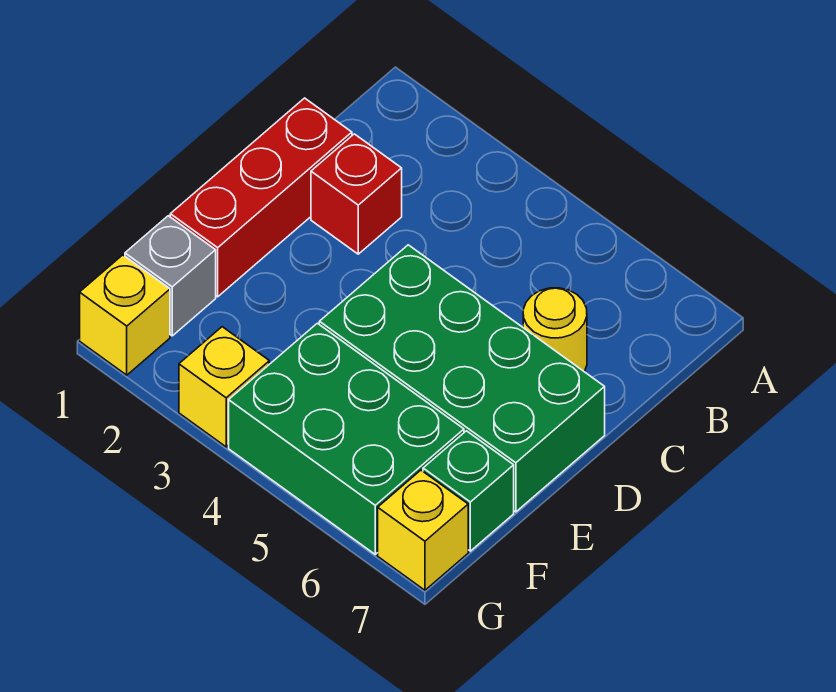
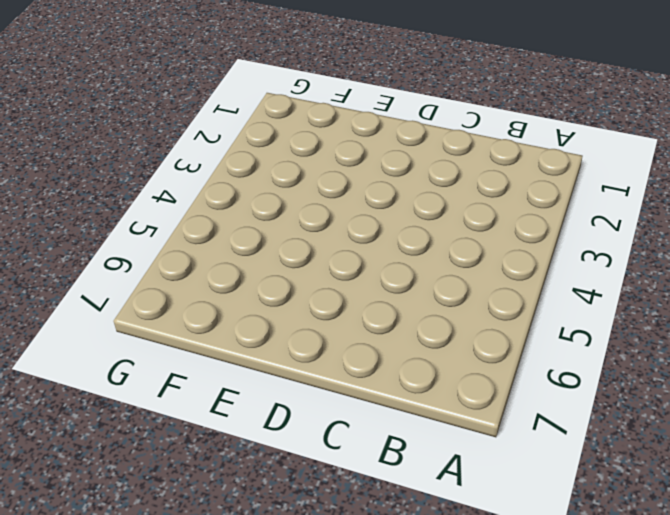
none -> red 1x3 brick [170,98,352,297]
none -> red 1x1 brick [311,134,402,254]

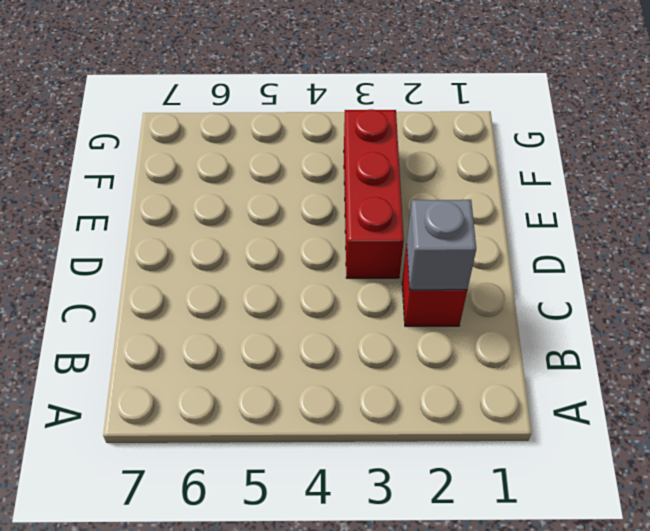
grey 1x1 brick [407,200,476,290] -> grey 1x1 brick moved to [125,216,216,336]
red 1x3 brick [344,109,404,278] -> red 1x3 brick moved to [170,98,352,297]
none -> yellow 1x1 round brick [523,288,587,372]
none -> green 2x4 brick [319,245,605,512]

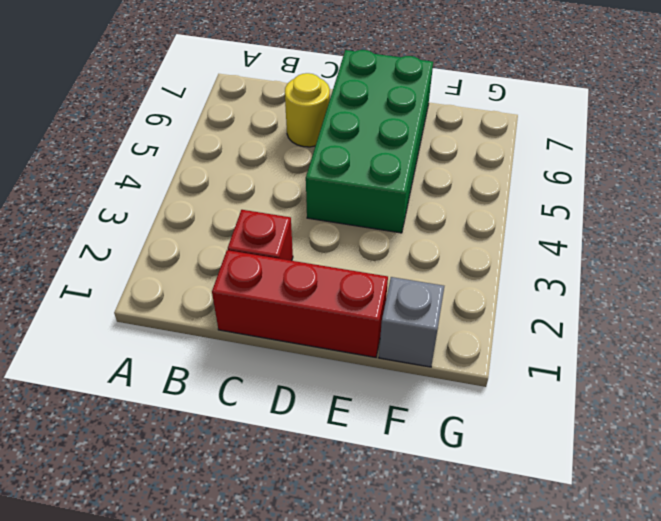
none -> green 2x3 brick [229,323,464,554]
none -> green 1x1 brick [423,431,514,551]

